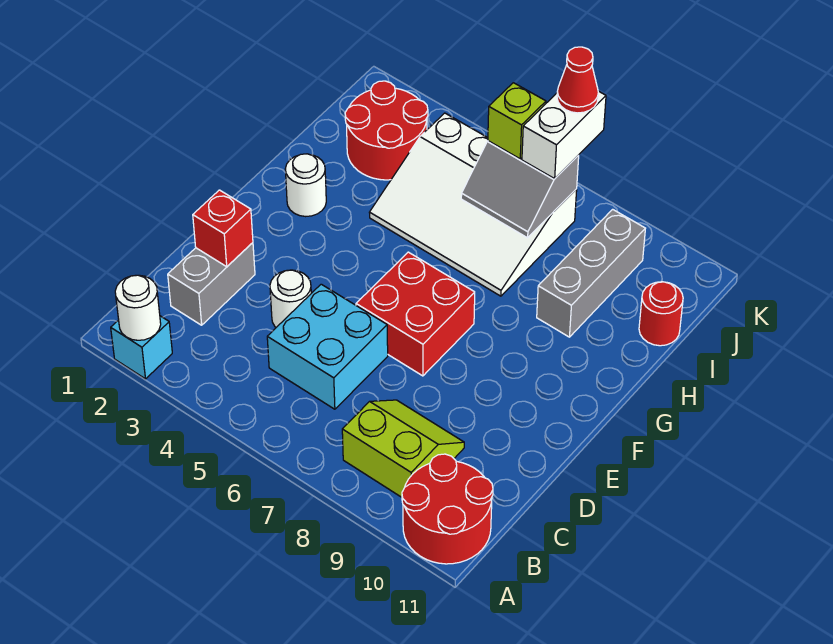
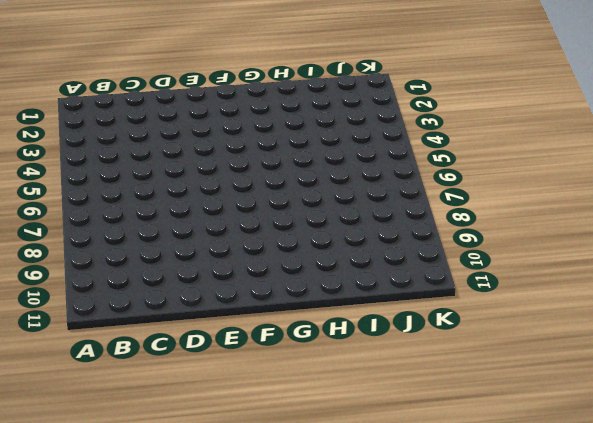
none -> cyan 1x1 brick [111,316,172,379]
none -> red 2x2 round brick [402,454,493,564]
none -> lime 2x2 slope [342,400,464,497]

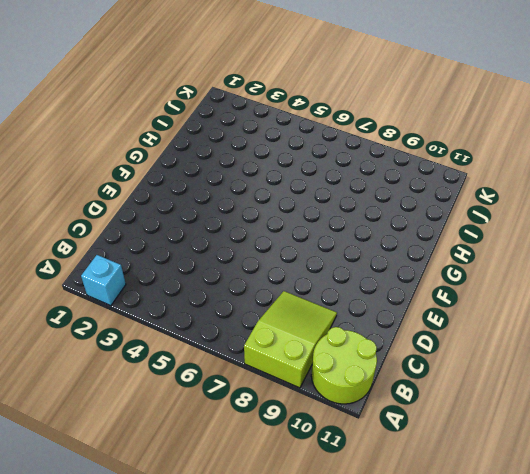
lime 2x3 slope [244,291,337,388] -> lime 2x2 slope [342,400,464,497]
lime 2x2 round brick [311,327,377,404] -> red 2x2 round brick [402,454,493,564]
none -> grey 1x2 brick [168,243,255,325]
none -> cyan 2x2 brick [267,284,388,409]
none -> white 1x1 round brick [270,270,311,327]

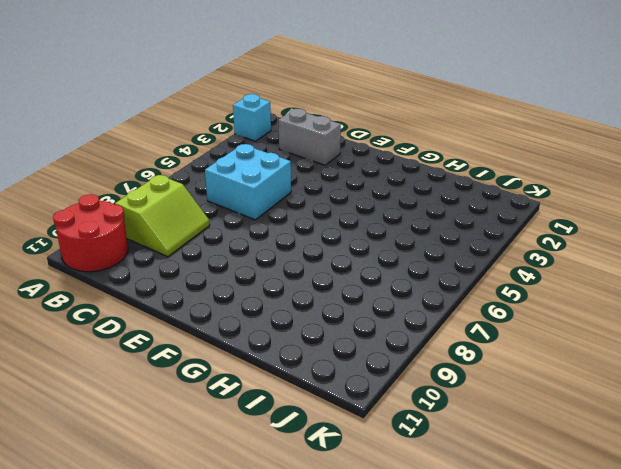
none -> white 1x1 round brick [270,270,311,327]
none -> red 2x2 brick [356,252,475,376]
none -> white 1x1 round brick [285,154,326,217]

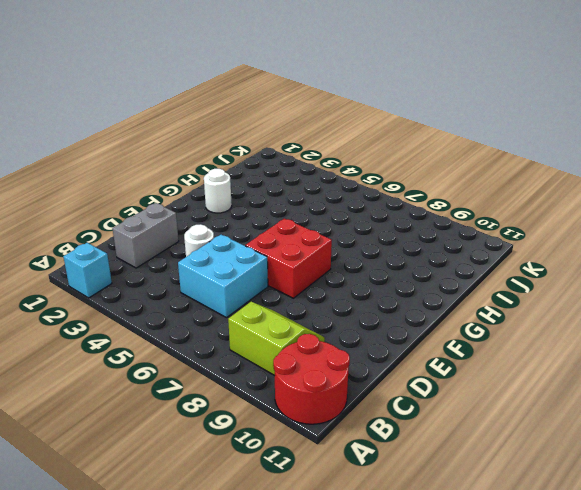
none -> white 3x4 slope [369,113,577,296]
none -> grey 1x3 brick [537,209,645,337]
none -> red 2x2 round brick [345,81,428,180]

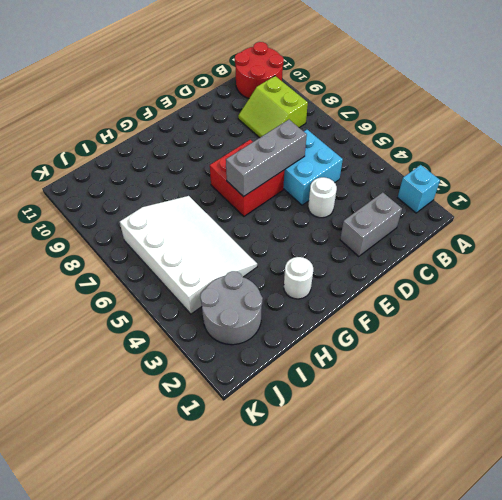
grey 1x3 brick [226,120,307,197] -> grey 1x3 brick moved to [537,209,645,337]
grey 2x2 round brick [200,271,263,345] -> red 2x2 round brick [345,81,428,180]
none -> red 1x1 round brick [639,282,683,346]
none -> white 1x1 round brick [115,275,161,340]
none -> red 1x1 brick [193,190,253,267]

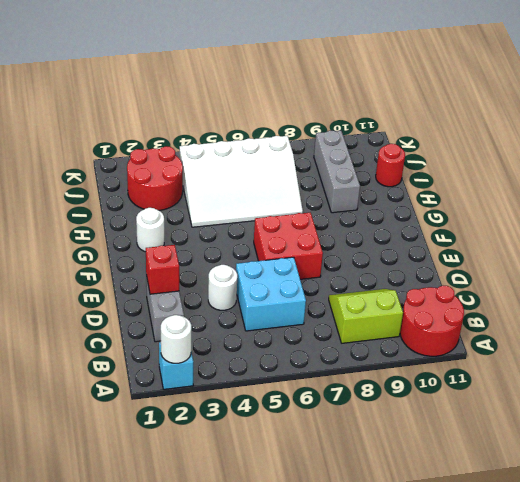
none -> grey 2x2 slope [461,141,579,238]
none -> lime 1x1 brick [488,83,546,159]
none -> white 1x2 brick [522,91,606,179]

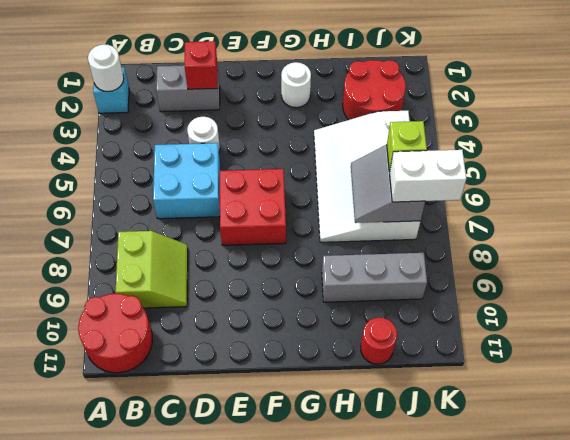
none -> red 1x1 cone [557,47,598,113]

